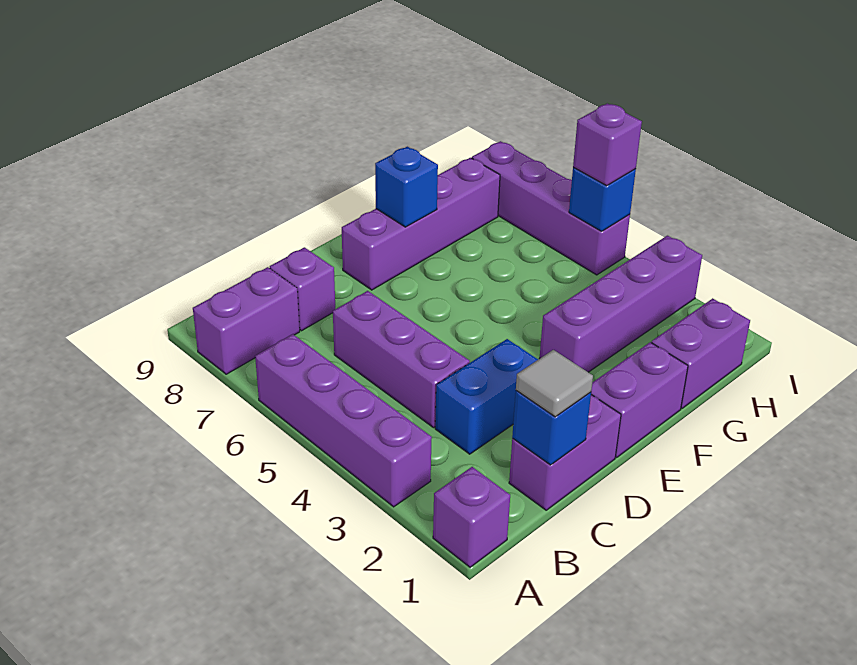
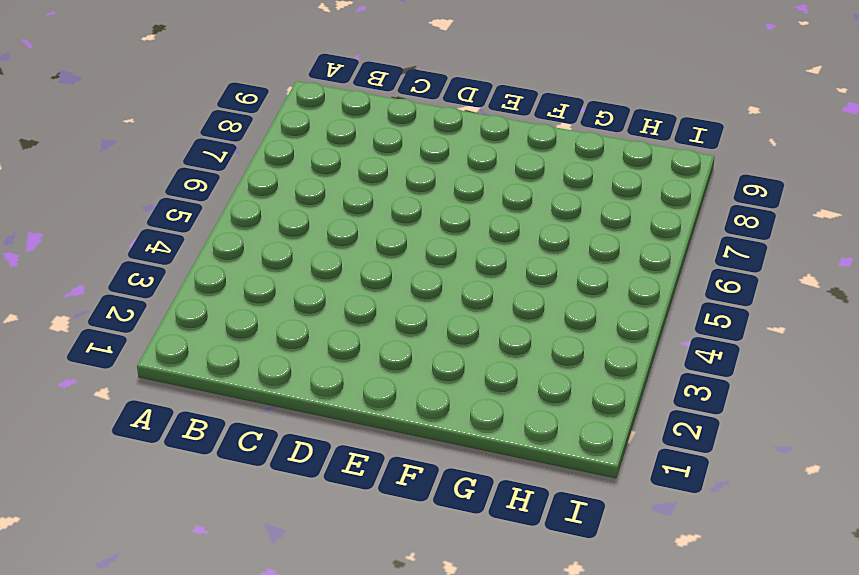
none -> purple 1x1 brick [433,467,510,567]
none -> purple 1x4 brick [255,334,432,507]
none -> purple 1x2 brick [193,267,300,374]

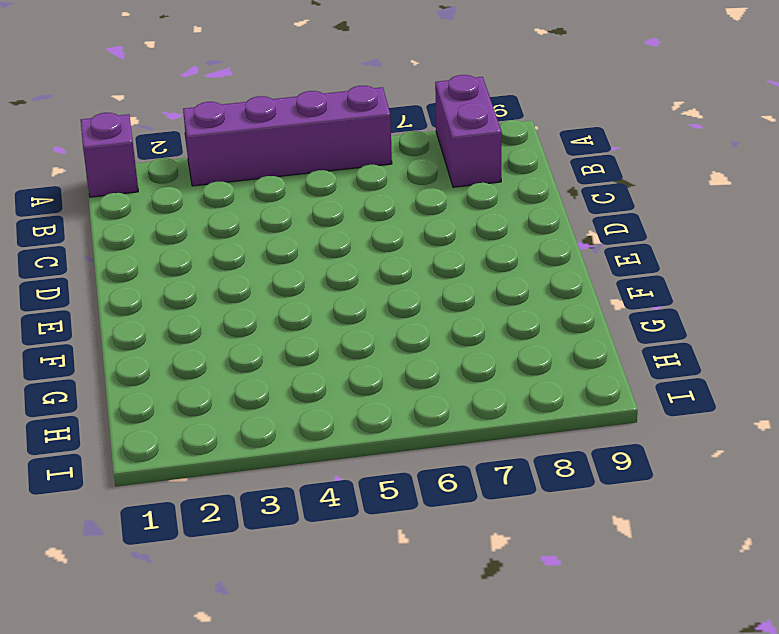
none -> purple 1x2 brick [509,395,621,510]
none -> blue 1x2 brick [435,339,538,454]
none -> purple 1x3 brick [333,291,470,428]

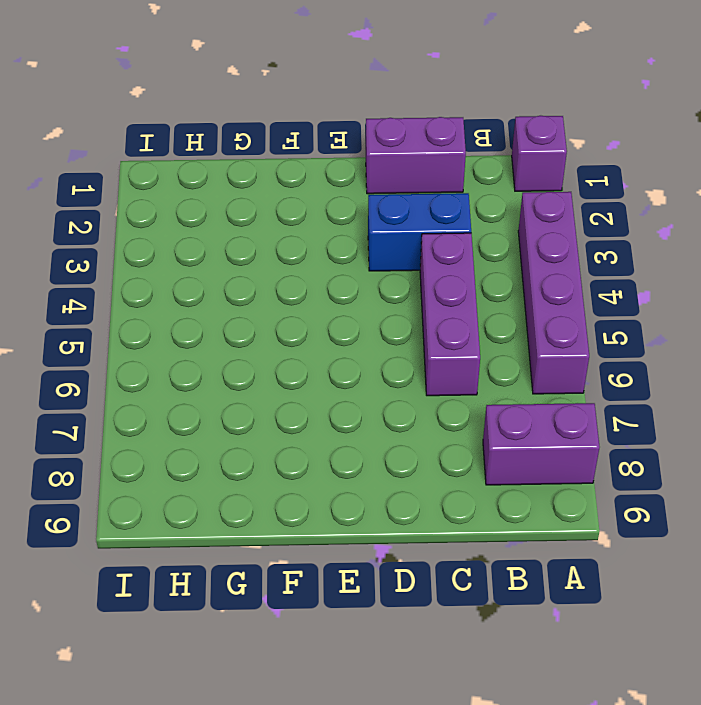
none -> purple 1x1 brick [270,247,335,331]
none -> purple 1x2 brick [591,342,688,457]
none -> purple 1x4 brick [342,158,500,290]

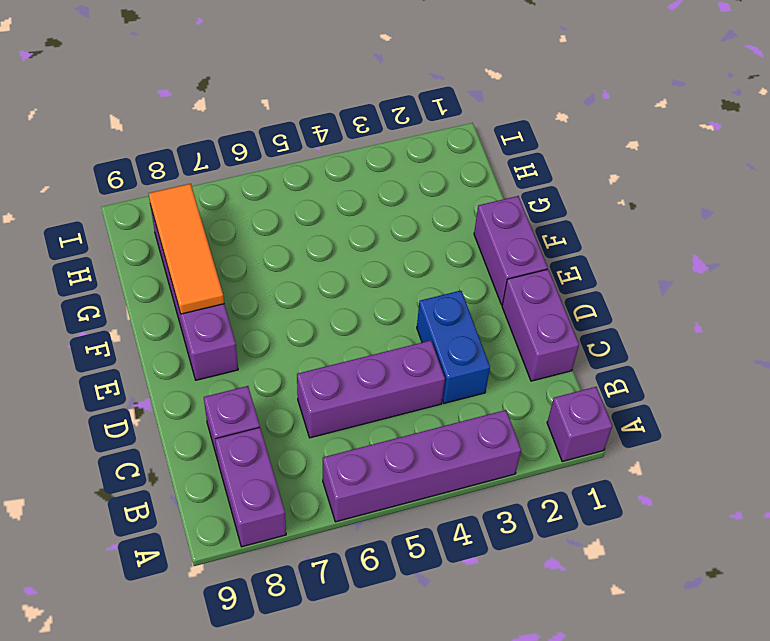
orange 1x3 tile [148,184,224,314] -> blue 1x1 brick [375,147,438,227]
none -> purple 1x4 brick [540,236,702,372]
none -> purple 1x2 brick [652,298,750,408]
none -> purple 1x4 brick [472,141,630,275]

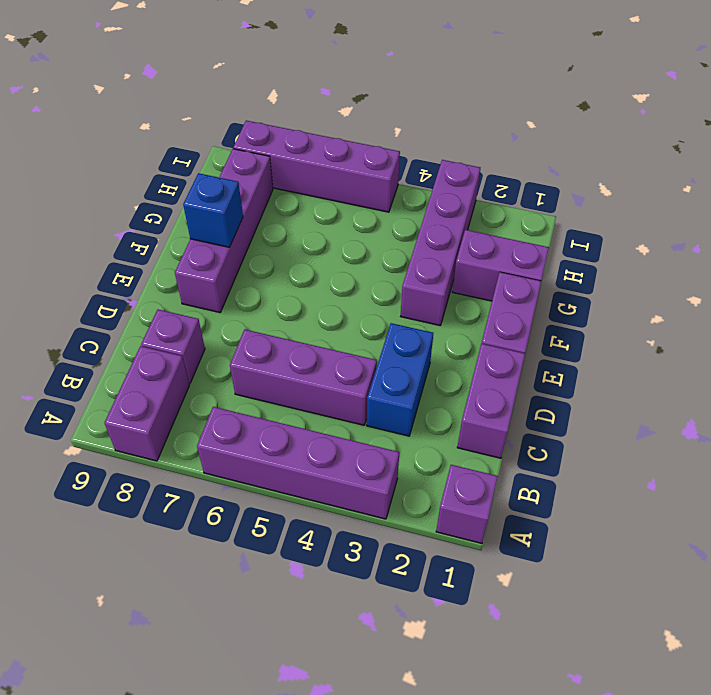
purple 1x2 brick [452,230,549,301] -> purple 1x2 brick turned to [652,298,750,408]
none -> blue 1x1 brick [512,391,591,465]
none -> blue 1x1 brick [569,167,636,231]
none -> grey 1x1 tile [516,350,593,417]

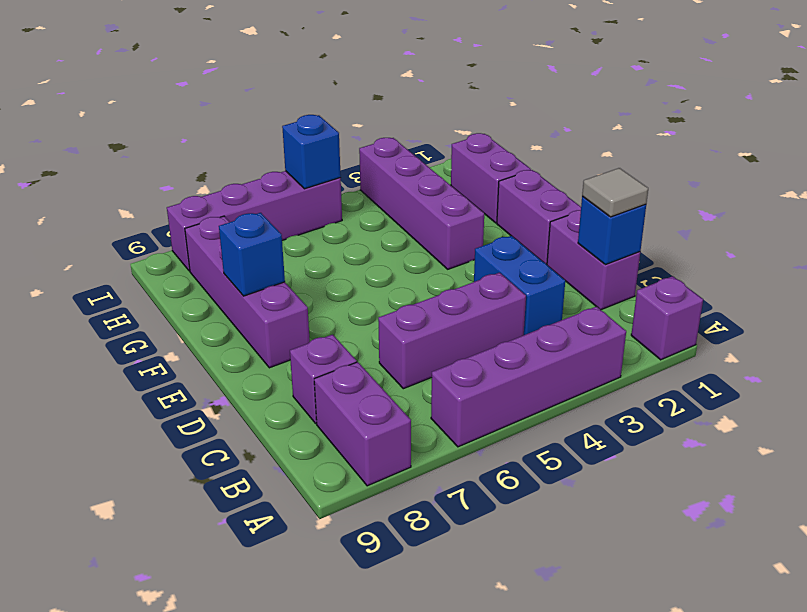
none -> purple 1x1 brick [573,103,642,186]

